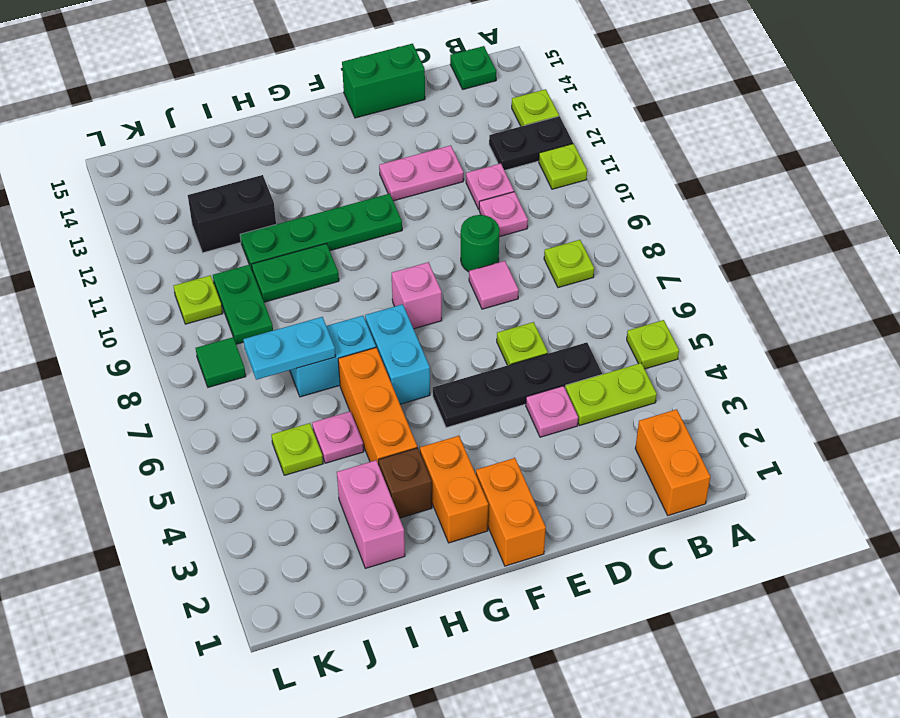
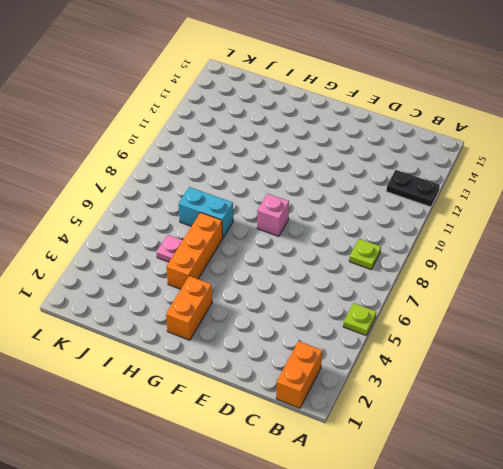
none -> lime 1x1 plate [539,144,587,189]
none -> lime 1x1 plate [512,89,559,126]
none -> lime 1x2 plate [565,363,657,425]
none -> green 1x1 plate [450,46,496,89]

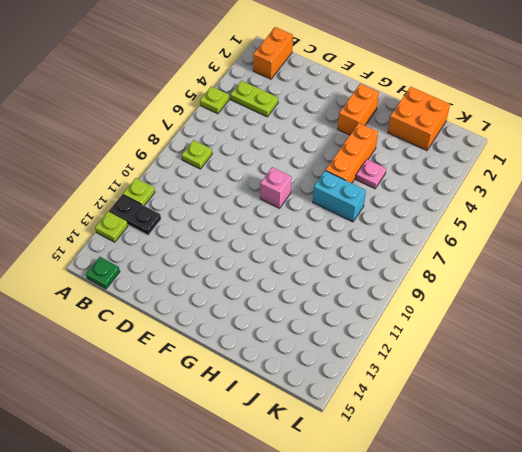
orange 2x2 brick [388,87,450,151] -> pink 1x2 brick [337,460,405,568]
none -> black 1x4 plate [433,342,602,428]
none -> pink 1x1 plate [479,192,528,237]
none -> pink 1x1 plate [466,163,514,209]
none -> pink 1x1 plate [526,386,578,437]

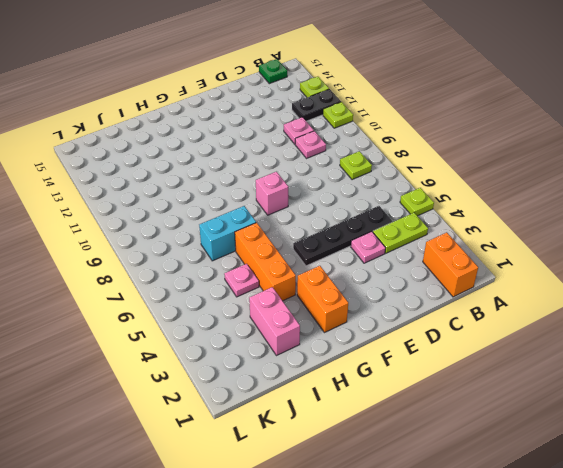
none -> lime 1x1 plate [497,322,548,365]
none -> pink 1x1 tile [469,261,519,309]
none -> green 1x1 round brick [461,215,500,272]
none -> pink 1x2 plate [379,145,464,201]

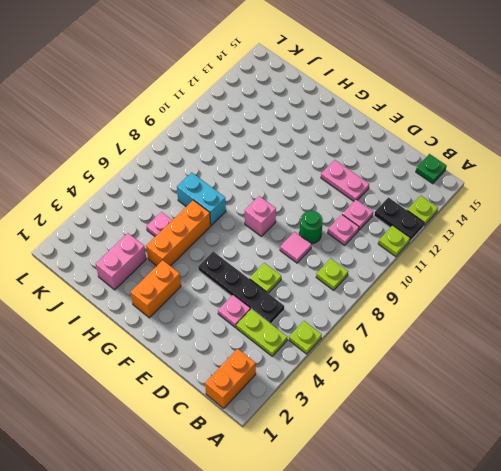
none -> green 1x2 brick [342,44,425,118]
none -> orange 1x2 brick [476,458,546,566]
none -> green 1x4 plate [240,194,402,269]
none -> cyan 1x2 brick [365,304,430,404]

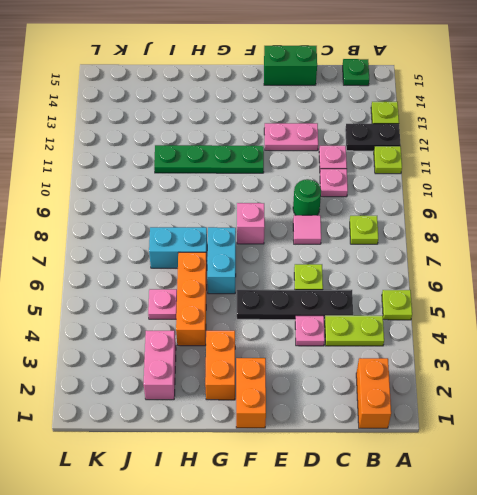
none -> brown 1x1 brick [379,448,432,518]
none -> green 1x2 plate [252,243,339,302]
none -> black 1x2 brick [188,175,276,253]
none -> lime 1x1 plate [271,423,323,475]

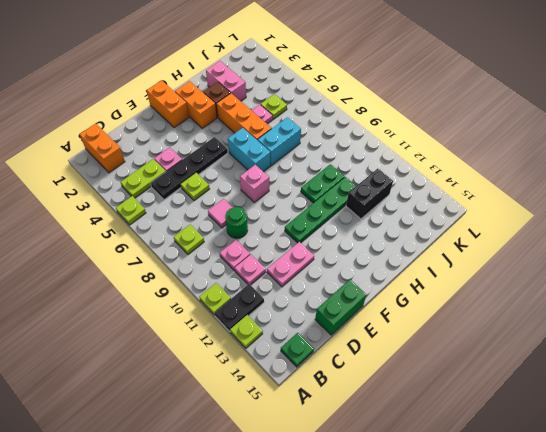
none -> green 1x2 plate [213,265,273,344]
none -> green 1x1 tile [196,337,246,387]
none -> lime 1x1 plate [174,275,223,324]
none -> cyan 1x2 plate [243,317,336,380]

